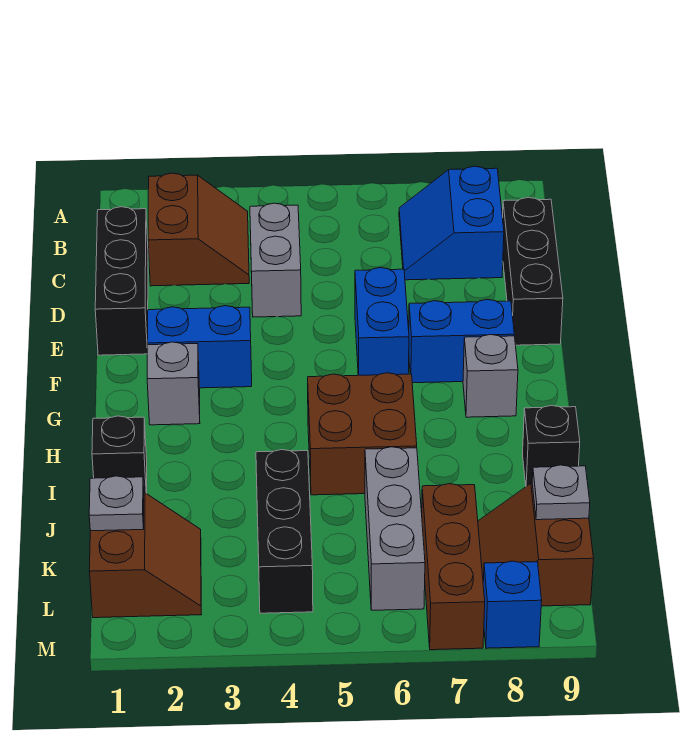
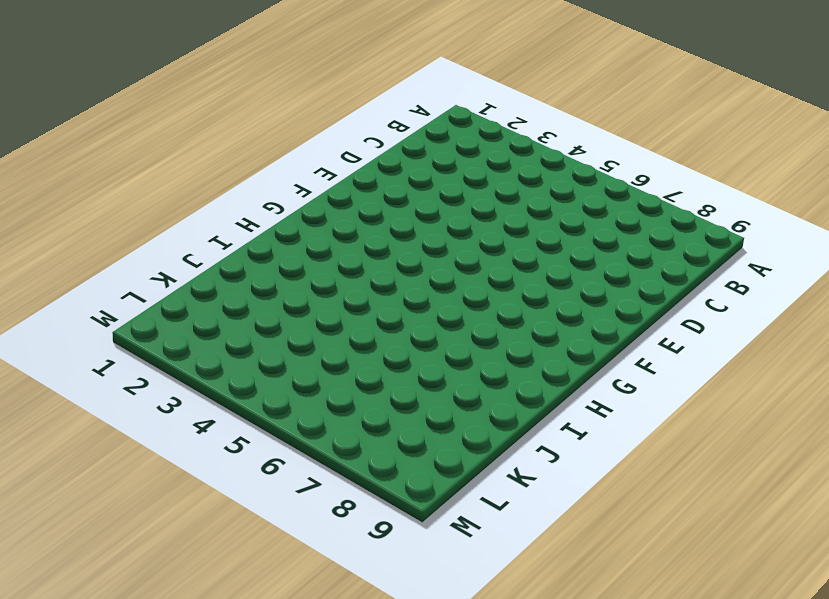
none -> brown 2x2 slope [148,173,249,286]
none -> blue 2x2 slope [399,166,504,280]
none -> black 1x3 brick [95,207,148,355]

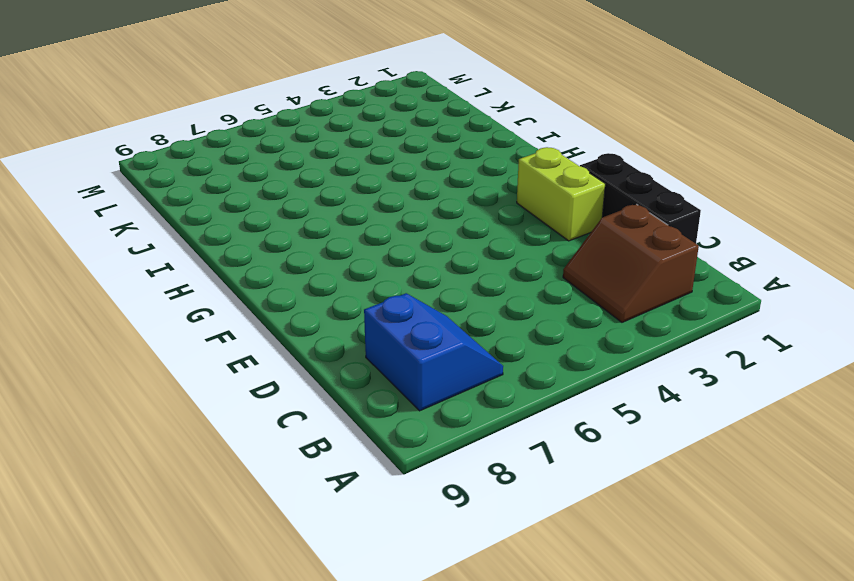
lime 1x2 brick [517,147,605,241] -> blue 1x2 brick [147,306,252,388]
none -> grey 1x2 brick [250,203,301,317]
none -> black 1x3 brick [503,197,563,345]
none -> blue 1x2 brick [355,268,409,375]

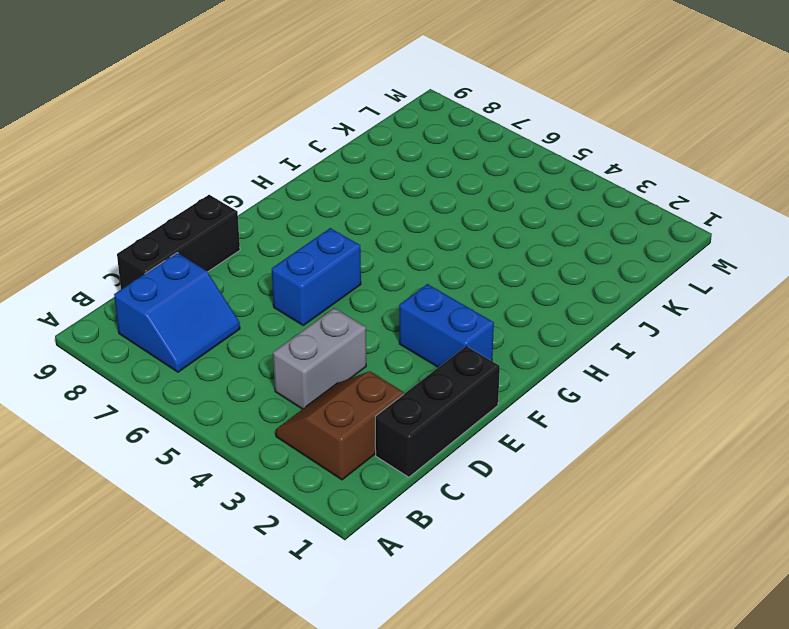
none -> blue 1x2 brick [409,300,514,383]
none -> grey 1x1 brick [147,342,200,425]
none -> grey 1x1 brick [463,335,518,417]

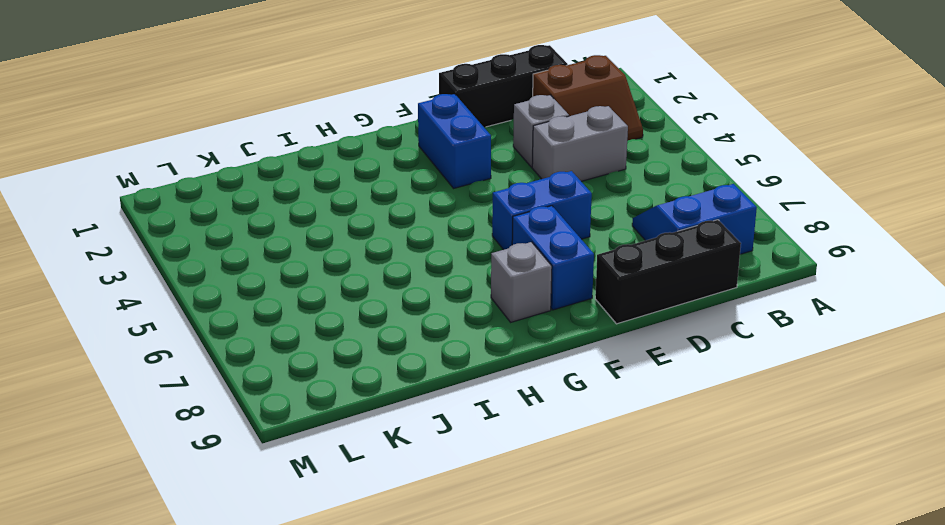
grey 1x1 brick [513,95,569,167] -> grey 1x1 brick moved to [147,342,200,425]
none -> brown 2x2 brick [308,373,417,495]
none -> black 1x1 brick [92,416,147,493]
none -> black 1x1 brick [523,406,580,486]

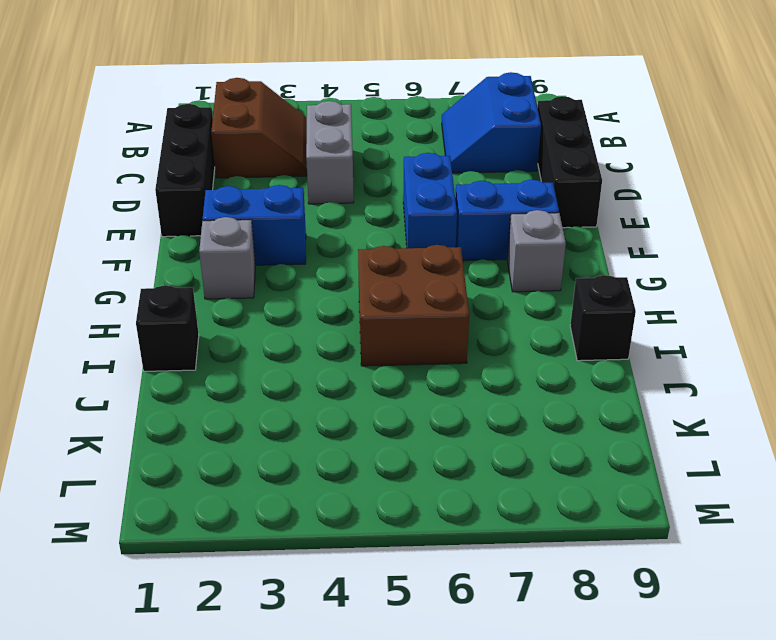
none -> black 1x3 brick [256,450,313,613]
none -> grey 1x3 brick [365,447,425,610]
none -> brown 2x2 slope [89,493,201,618]

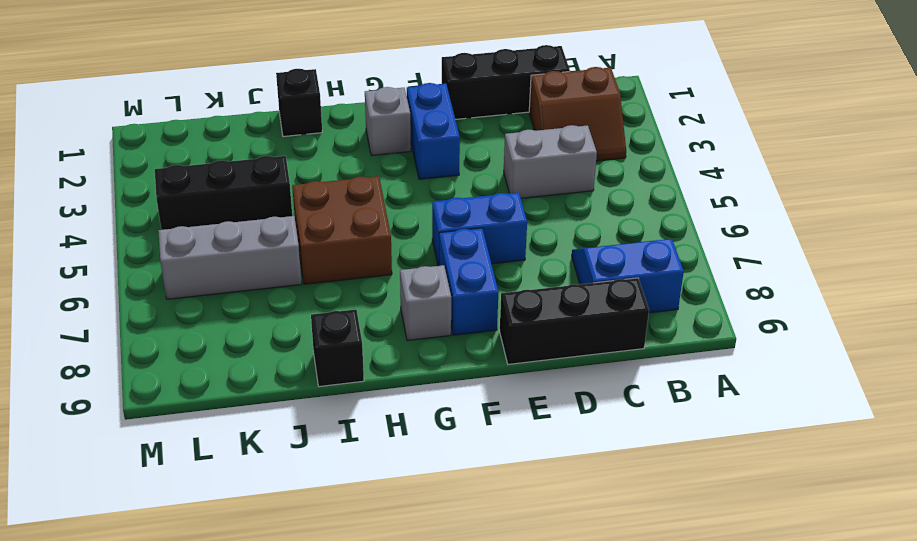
none -> brown 2x2 slope [89,493,201,618]
none -> brown 1x3 brick [422,484,485,650]
none -> brown 2x2 slope [478,483,594,606]

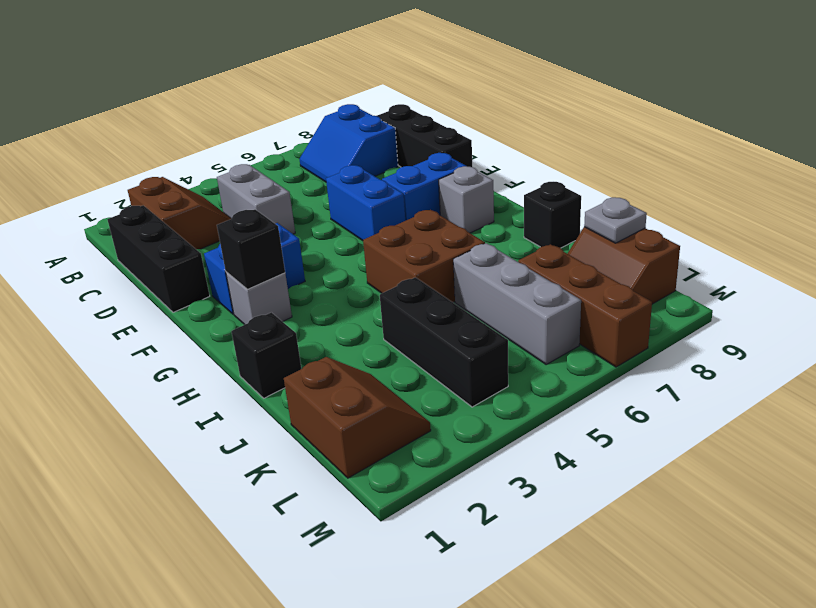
black 1x1 brick [217,210,285,289] -> none
none -> blue 1x1 brick [483,561,542,648]
none -> grey 1x1 plate [89,476,144,531]

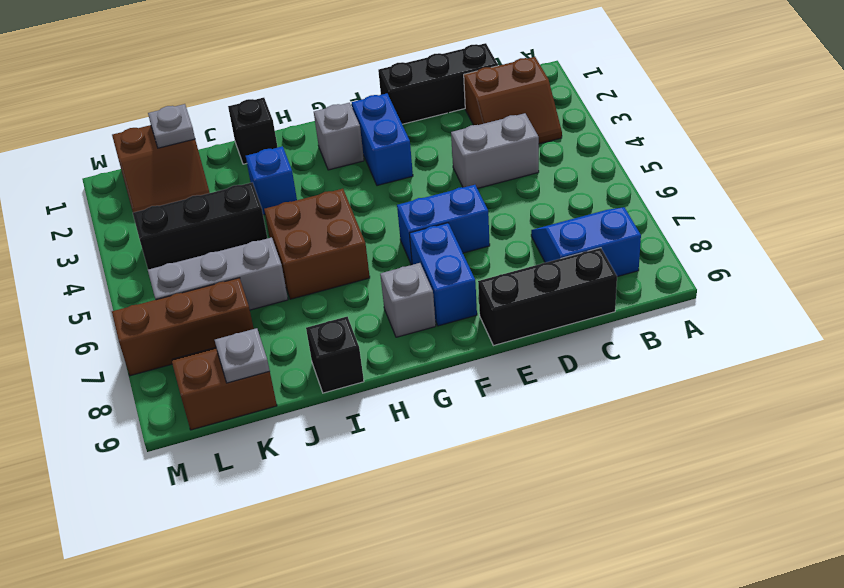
blue 1x1 brick [246,146,297,215] -> blue 1x1 brick moved to [483,561,542,648]

